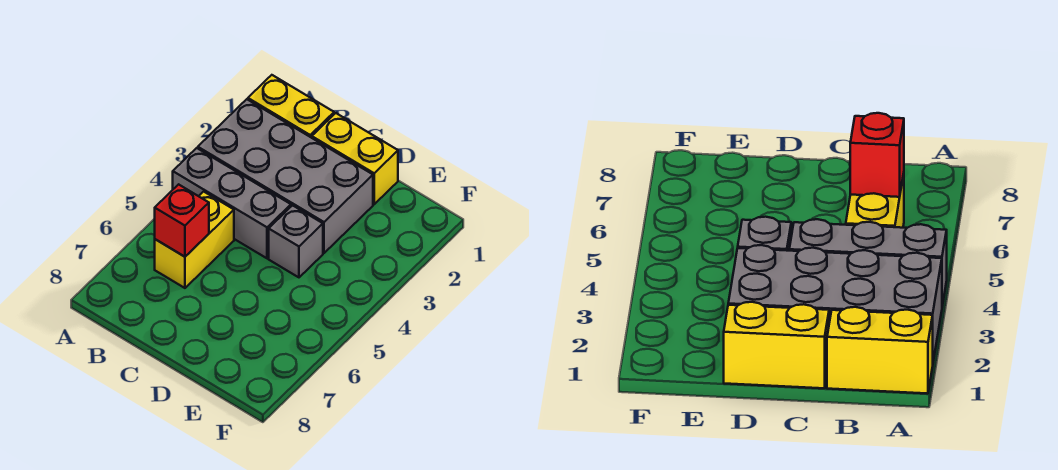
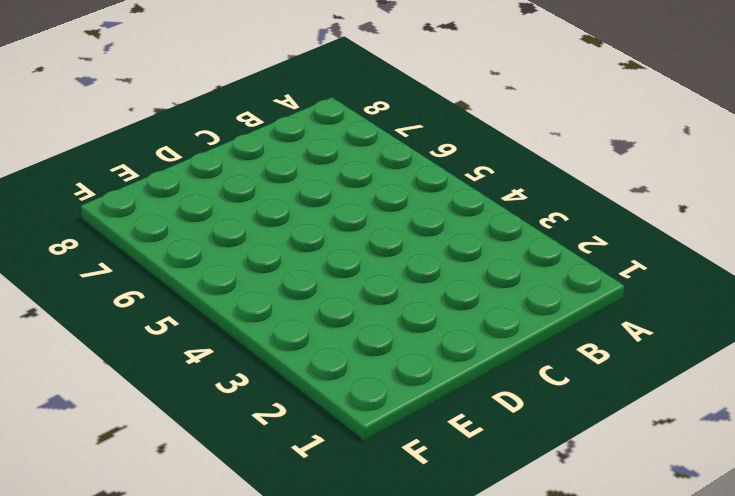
none -> yellow 1x2 brick [248,75,334,138]
none -> grey 2x4 brick [198,99,373,253]

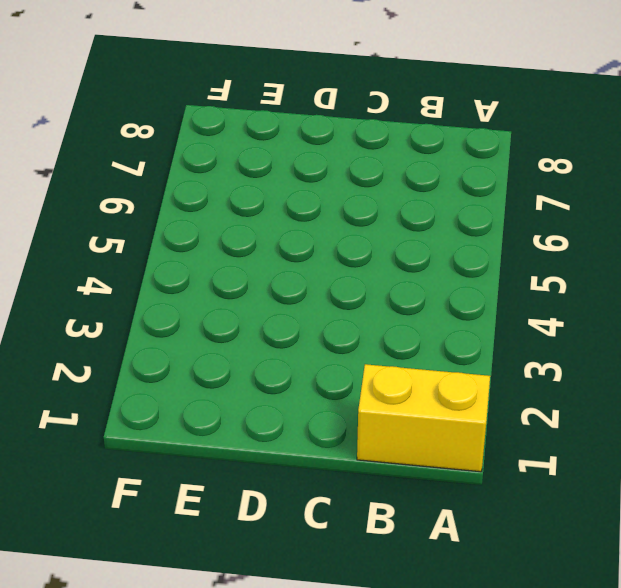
none -> grey 2x4 brick [198,99,373,253]
none -> grey 1x3 brick [173,148,291,258]

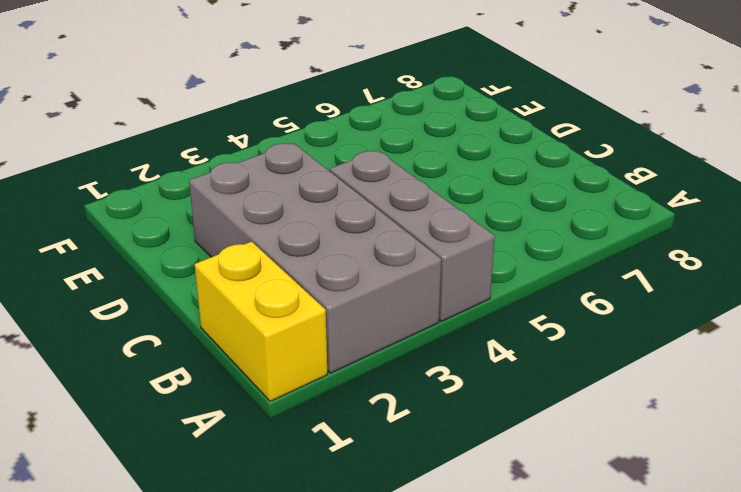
none -> yellow 1x2 brick [155,192,234,288]
none -> yellow 1x2 brick [312,113,398,204]

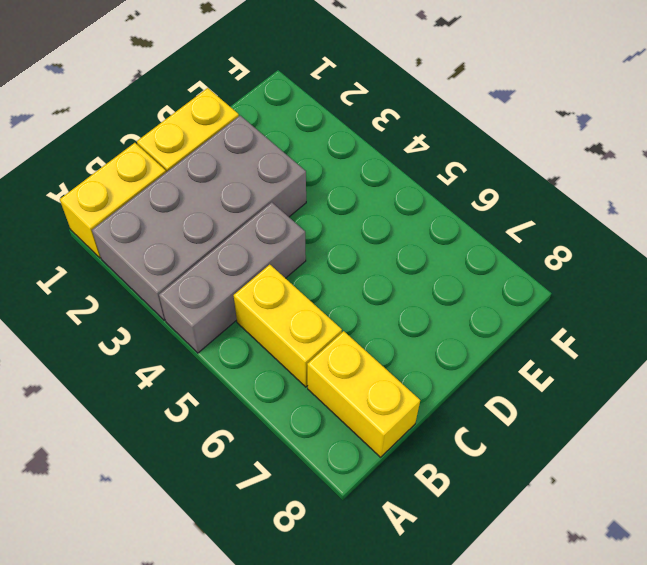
yellow 1x2 brick [307,331,420,457] -> none
none -> grey 1x1 brick [269,205,323,277]
none -> red 1x1 brick [155,184,209,257]

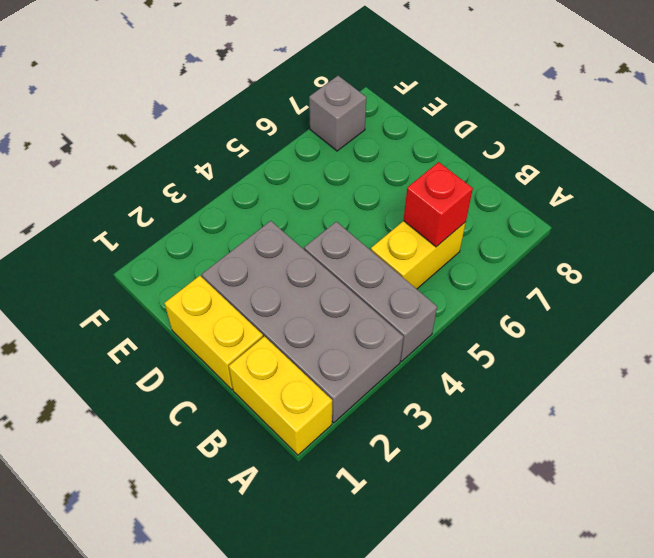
grey 1x1 brick [309,76,366,151] -> grey 1x1 brick moved to [269,205,323,277]

